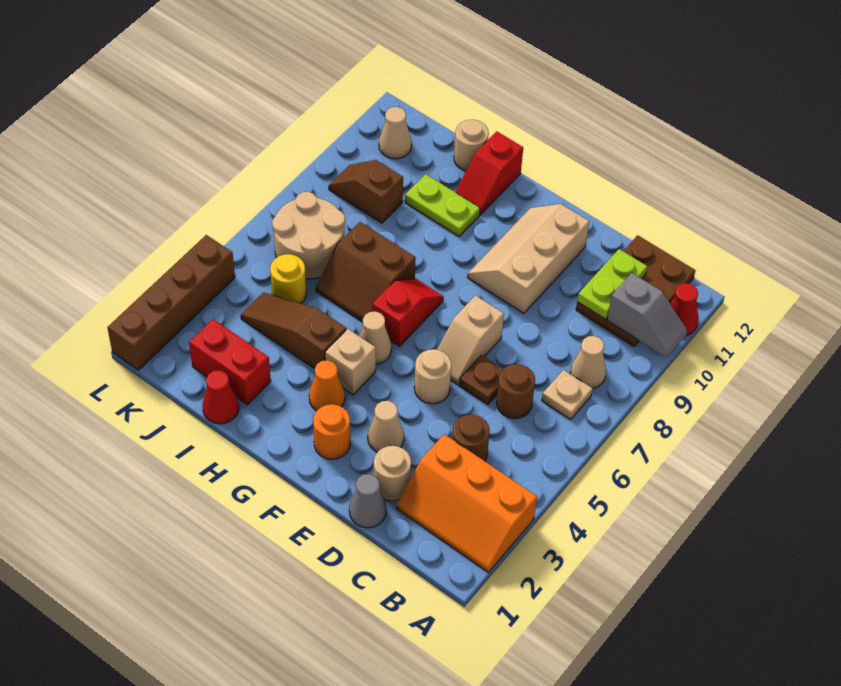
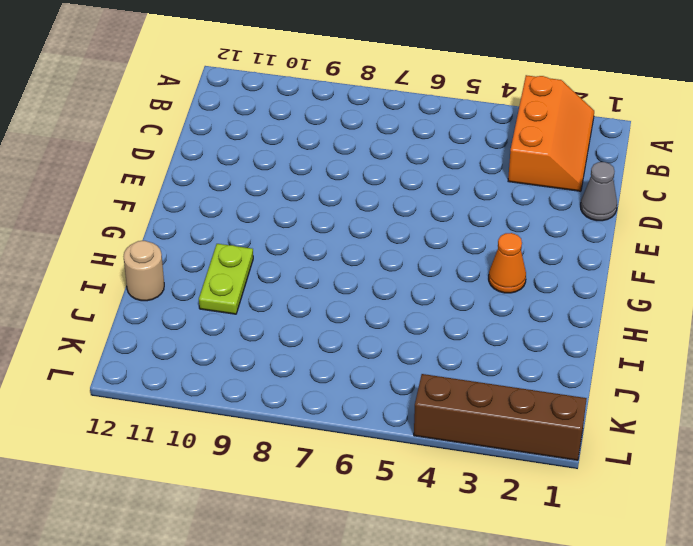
none -> red 1x1 cone [670,283,698,336]
none -> tan 1x1 plate [542,370,593,419]
none -> tan 1x1 cone [570,336,606,388]
none -> brown 2x3 plate [576,235,695,346]

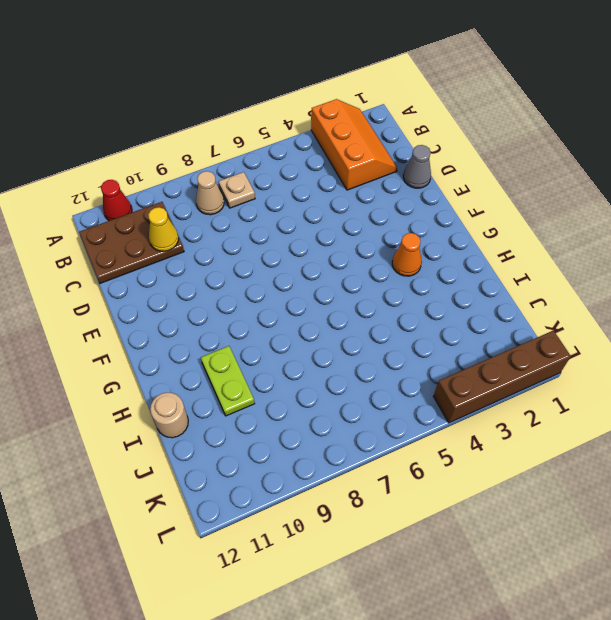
yellow 1x1 cone [148,207,178,251] -> lime 1x2 plate [577,249,647,319]
none -> brown 1x1 round brick [452,415,490,461]
none -> brown 1x1 round brick [497,364,535,419]
none -> tan 1x1 round brick [374,446,411,501]
none -> brown 1x1 plate [460,355,503,405]

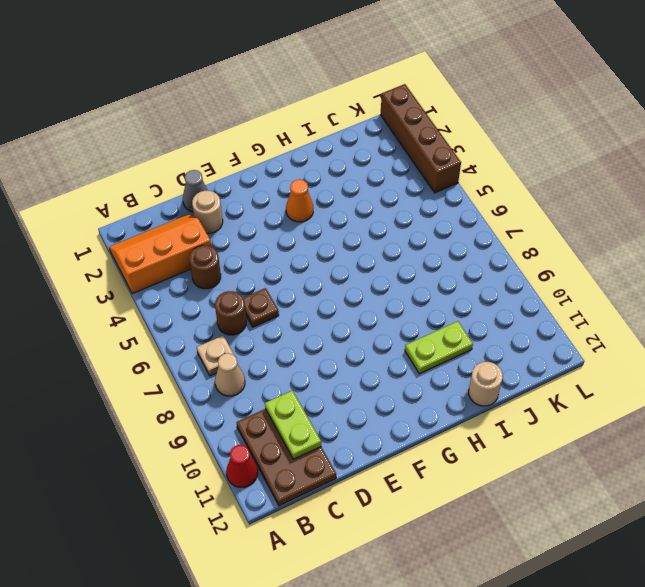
none -> tan 1x1 cone [368,401,404,452]
none -> tan 1x1 round brick [414,349,451,404]
none -> tan 1x2 slope [437,295,504,385]
none -> tan 2x3 slope [468,204,589,313]

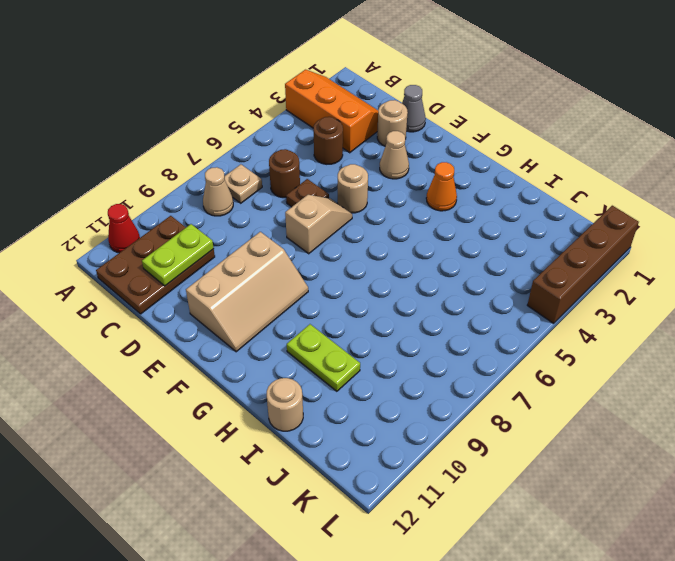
none -> orange 1x1 round brick [313,404,350,459]
none -> tan 1x1 brick [325,329,376,395]
none -> tan 1x1 cone [359,312,391,364]
none -> red 1x2 slope [372,279,443,346]

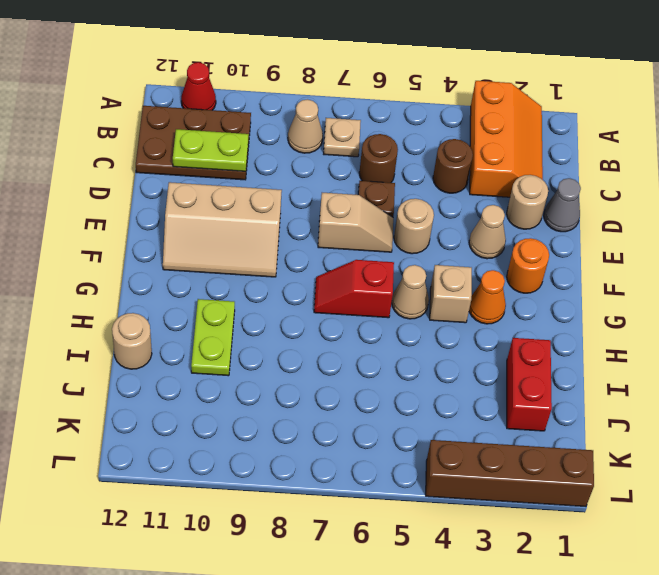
none -> brown 1x3 slope [241,292,346,369]
none -> brown 2x2 slope [316,222,416,322]
none -> red 1x2 slope [455,131,523,215]
none -> red 1x1 cone [203,370,239,424]

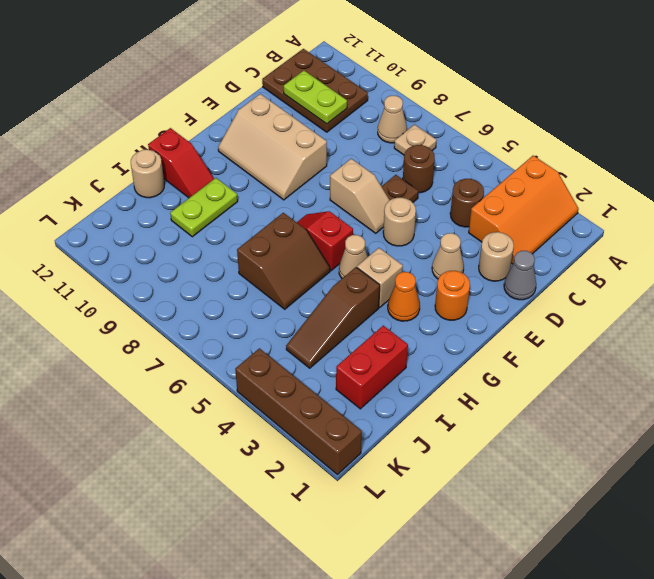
none -> red 1x1 cone [670,283,698,336]
none -> red 1x1 cone [203,370,239,424]
none -> yellow 1x1 round brick [270,254,306,304]
none -> tan 2x2 round brick [272,192,345,279]

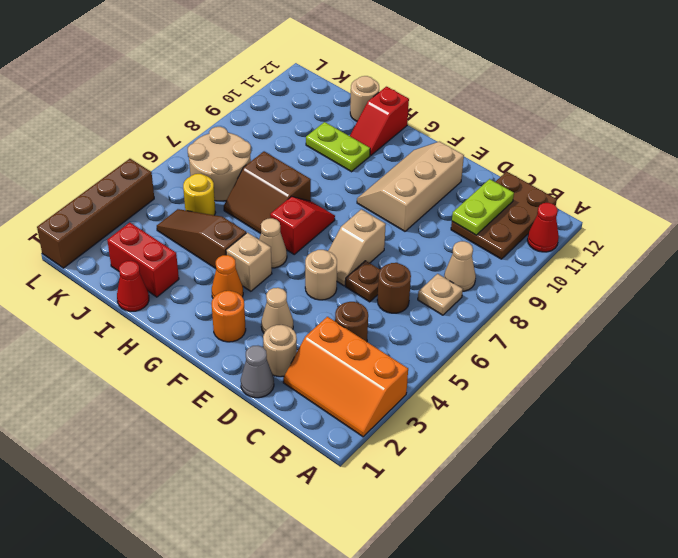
none -> brown 1x2 slope [329,160,403,223]
none -> tan 1x1 cone [379,107,412,159]
none -> grey 1x2 slope [607,273,687,357]

